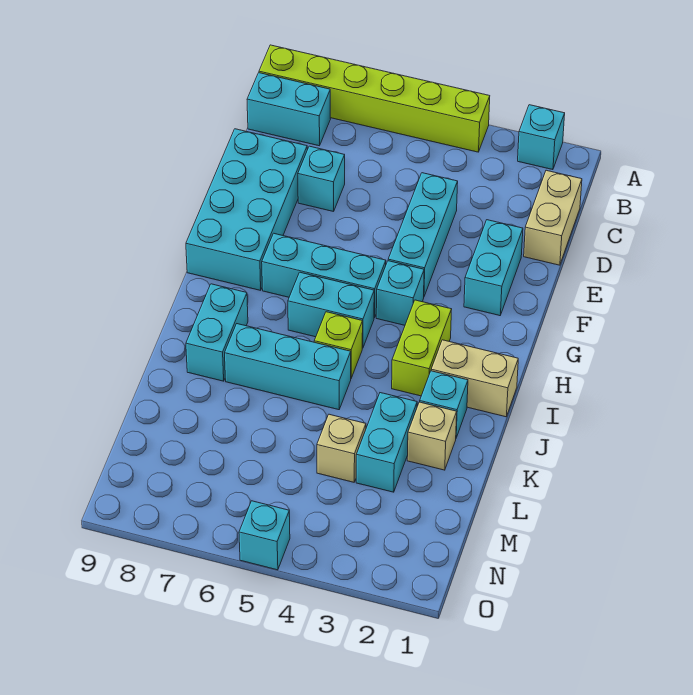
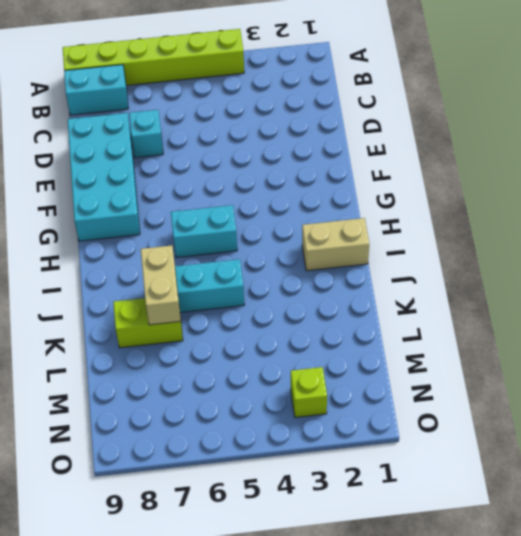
tan 1x2 brick [141,245,181,325] -> tan 1x2 brick moved to [524,170,582,265]
lime 1x2 brick [113,298,183,348] -> lime 1x2 brick turned to [392,300,452,396]
lime 1x1 brick [291,367,327,417] -> lime 1x1 brick moved to [314,312,363,378]
none -> cyan 1x1 brick [518,105,565,170]
none -> cyan 1x3 brick [388,173,458,296]
none -> cyan 1x2 brick [464,220,523,316]

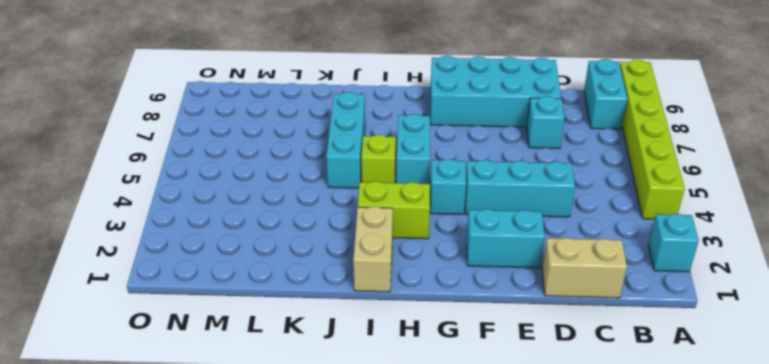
none -> cyan 1x3 brick [262,233,386,318]
none -> cyan 1x2 brick [186,284,248,381]
none -> cyan 1x1 brick [420,371,468,437]

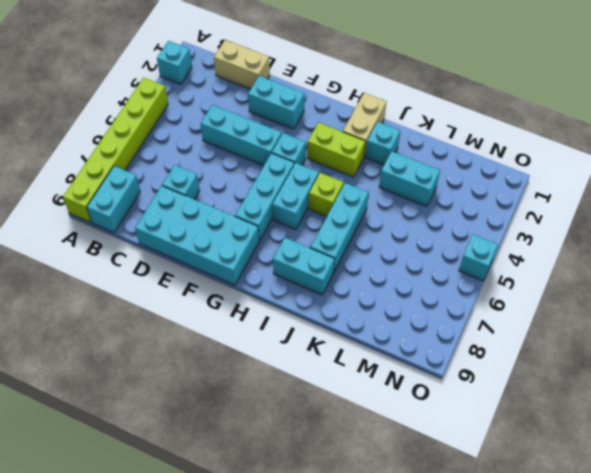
none -> tan 1x1 brick [407,402,457,470]
none -> tan 1x1 brick [317,414,366,482]

